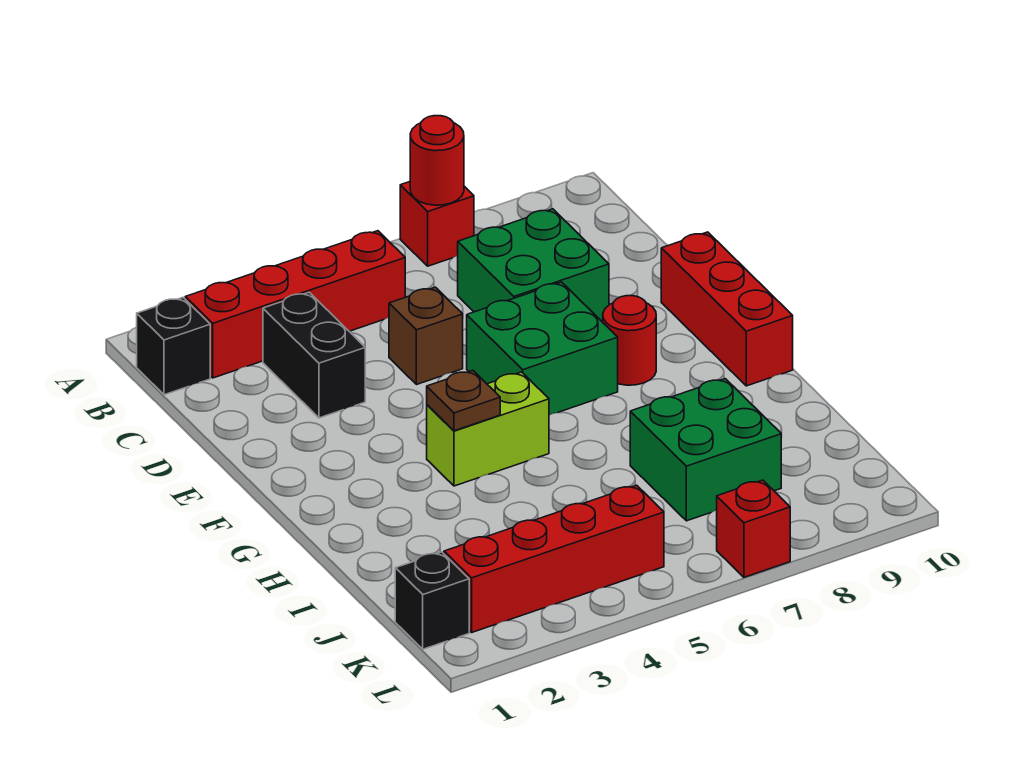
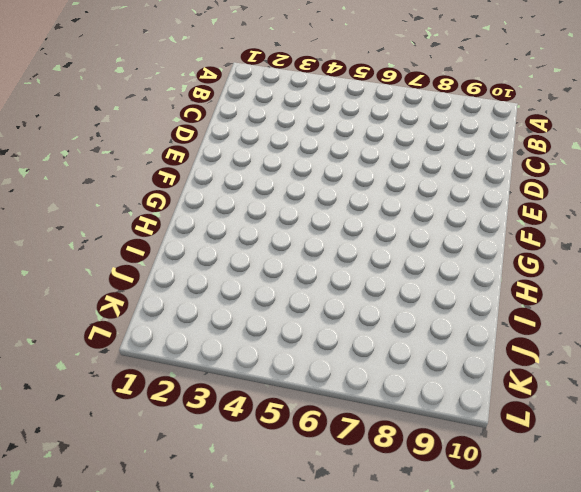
none -> red 1x1 brick [400,182,474,266]
none -> black 1x1 brick [137,298,210,395]
none -> red 1x4 brick [185,231,405,378]

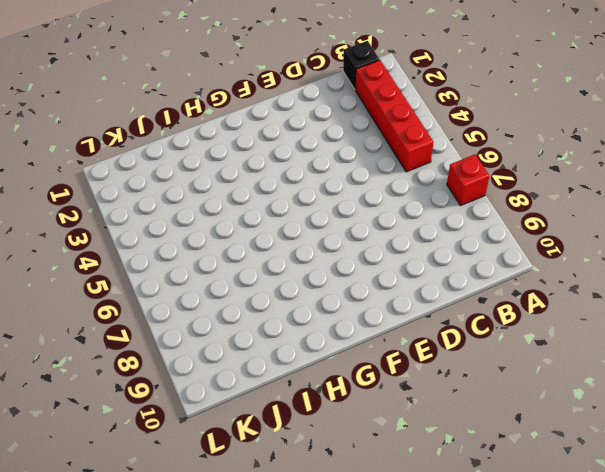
none -> black 1x2 brick [263,292,365,418]
none -> green 2x2 brick [458,209,609,321]
none -> brown 1x1 brick [389,287,463,385]

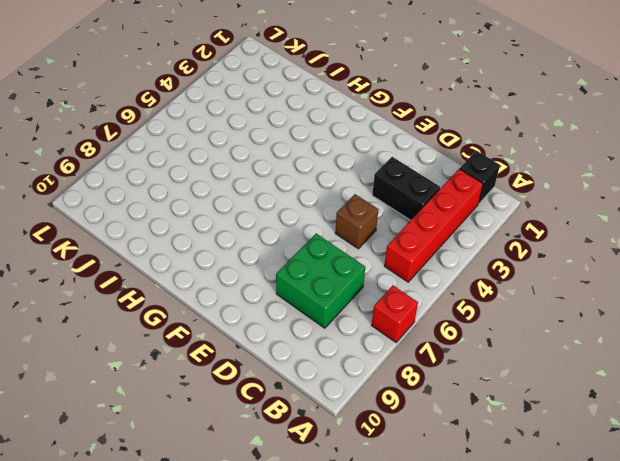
none -> green 2x2 brick [467,282,618,415]
none -> red 1x3 brick [661,232,793,386]
none -> red 1x1 round brick [603,296,656,385]

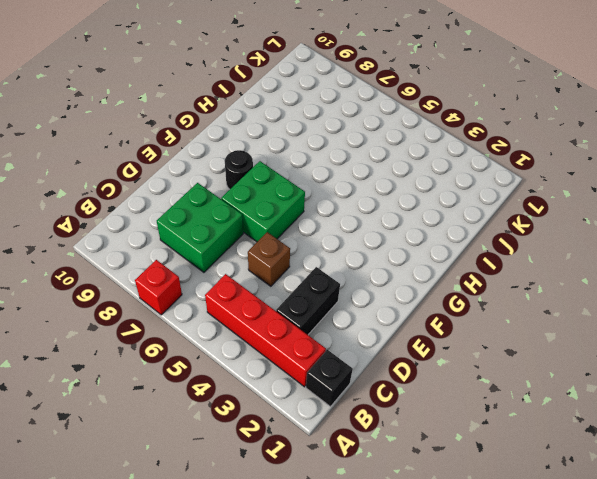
black 1x1 round brick [225,150,253,189] -> red 1x1 round brick [603,296,656,385]
none -> red 1x3 brick [661,232,793,386]
none -> lime 1x2 brick [427,372,549,486]
none -> green 2x2 brick [630,379,781,521]

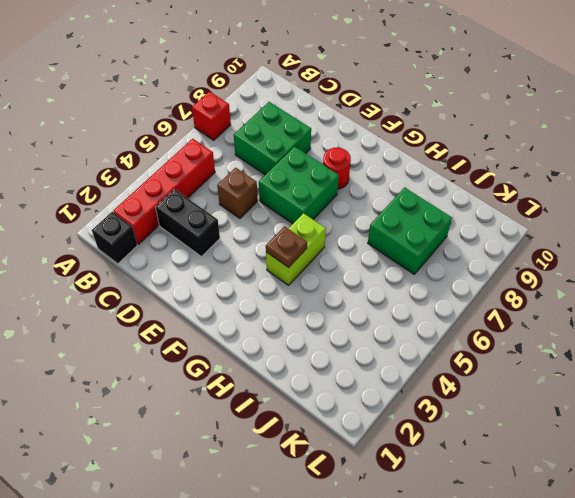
none -> red 1x3 brick [661,232,793,386]
none -> black 1x1 brick [395,552,469,649]
none -> red 1x4 brick [444,485,664,632]

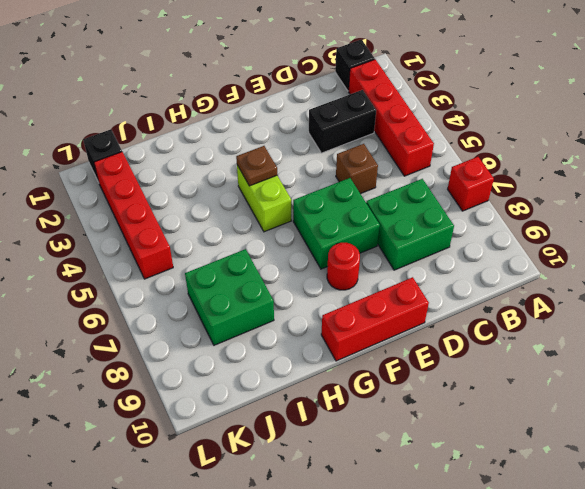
none -> red 1x1 brick [717,480,790,577]
none -> red 1x1 round brick [410,116,464,205]

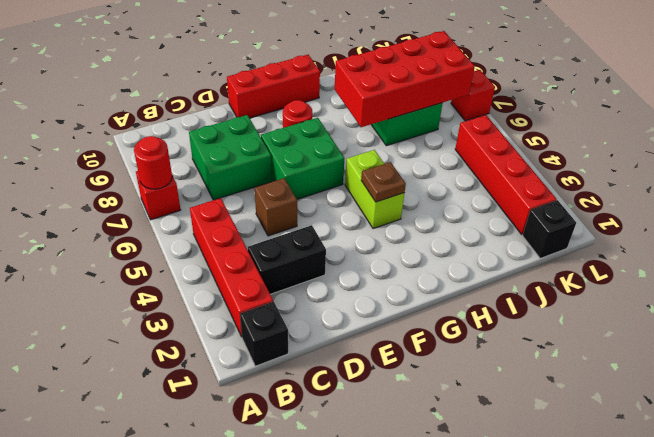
red 2x4 brick [335,31,475,127] -> none

